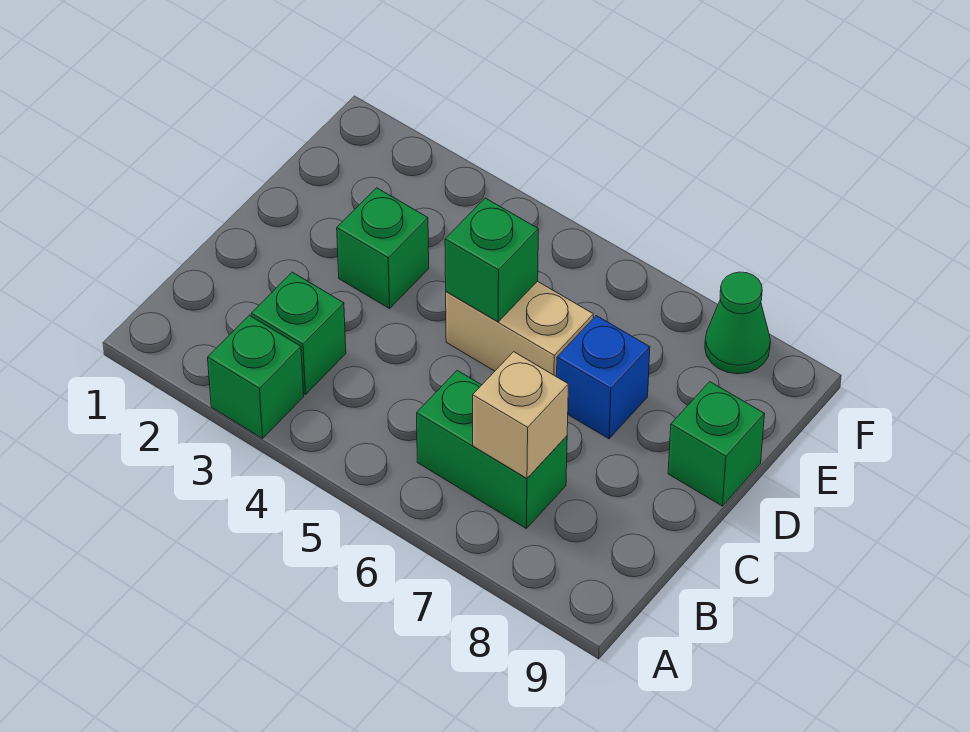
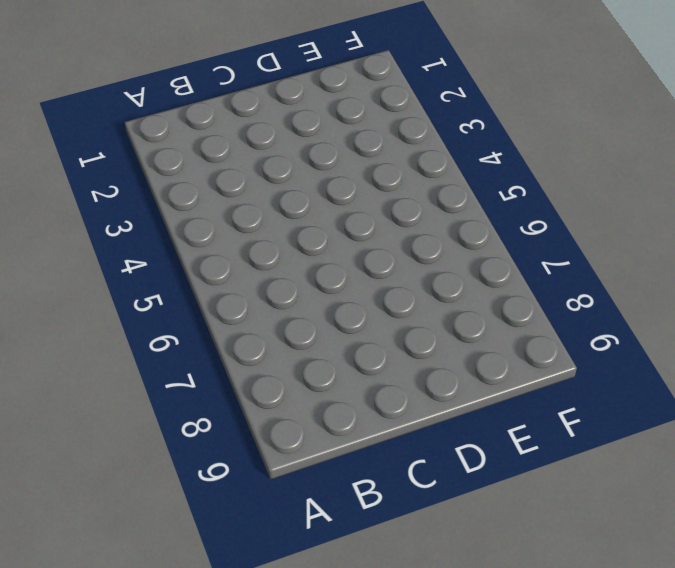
none -> green 1x1 brick [208,315,304,438]
none -> green 1x1 brick [251,272,346,395]

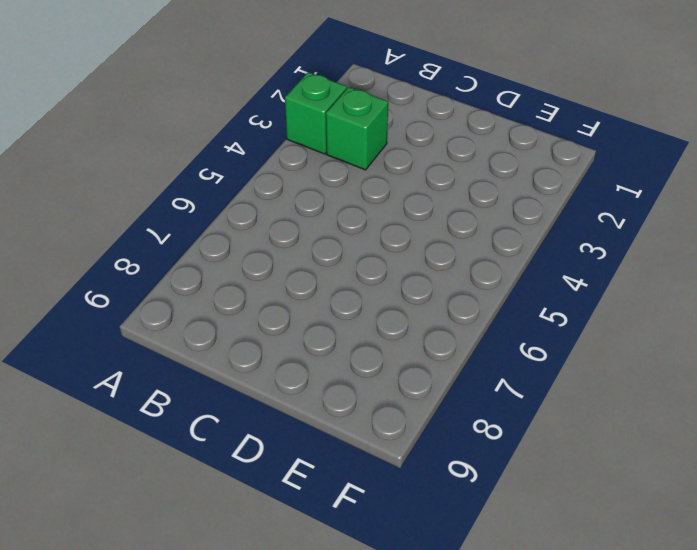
none -> green 1x2 brick [417,370,567,528]
none -> green 1x1 brick [337,188,429,309]

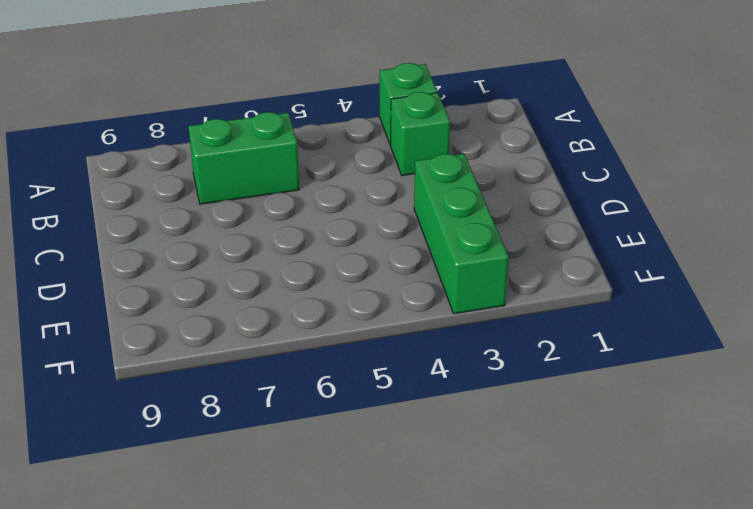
green 1x3 brick [414,154,509,314] -> green 1x1 brick [337,188,429,309]
none -> tan 1x2 brick [446,281,593,377]
none -> blue 1x1 brick [557,316,650,439]

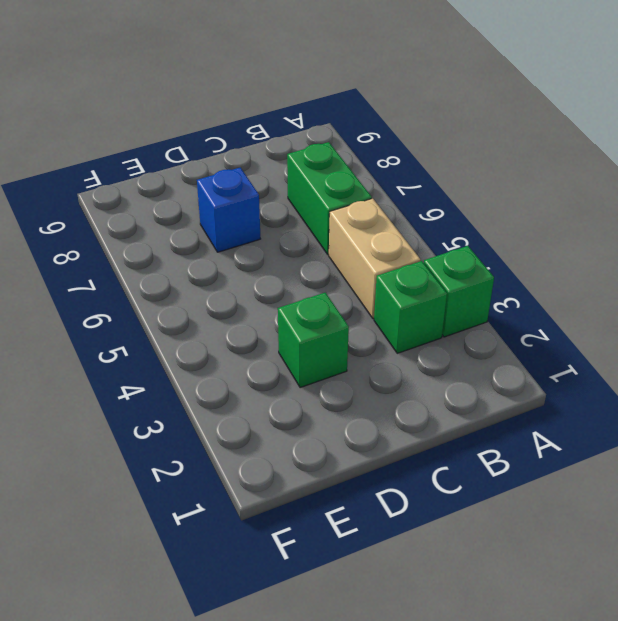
tan 1x2 brick [329,198,421,319] -> tan 1x2 brick moved to [446,281,593,377]
none -> green 1x1 brick [668,382,764,506]
none -> green 1x1 cone [705,272,770,374]

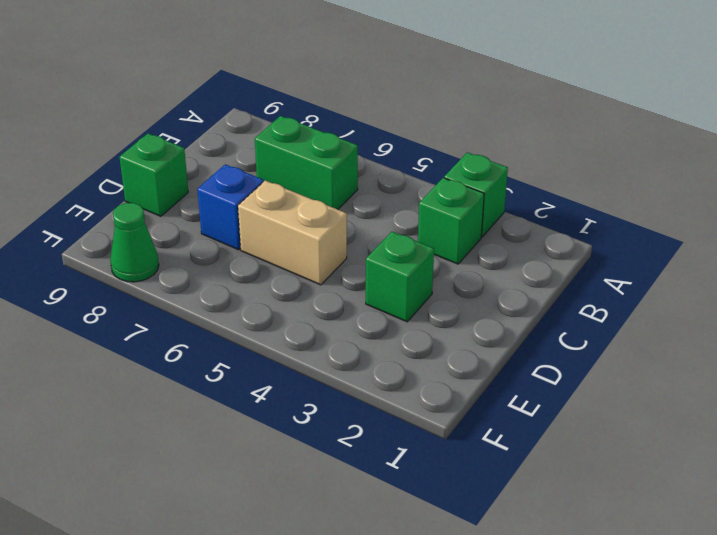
none -> tan 1x1 brick [473,352,568,478]
none -> green 1x1 brick [445,198,538,322]

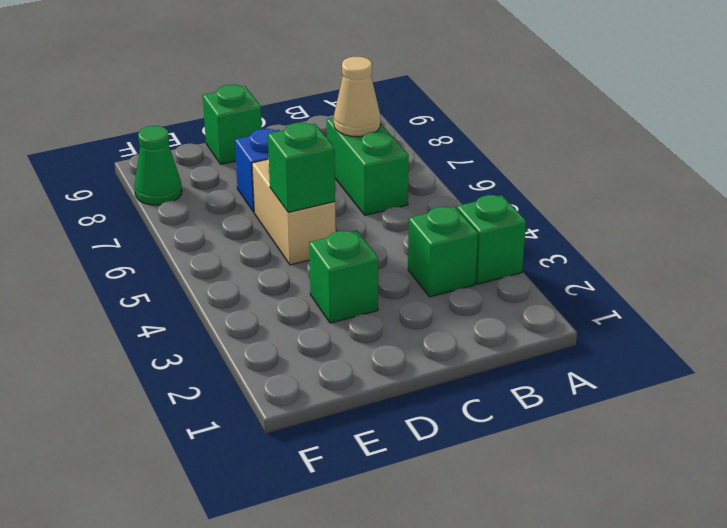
tan 1x1 cone [334,57,380,137] -> tan 1x1 brick [473,352,568,478]

